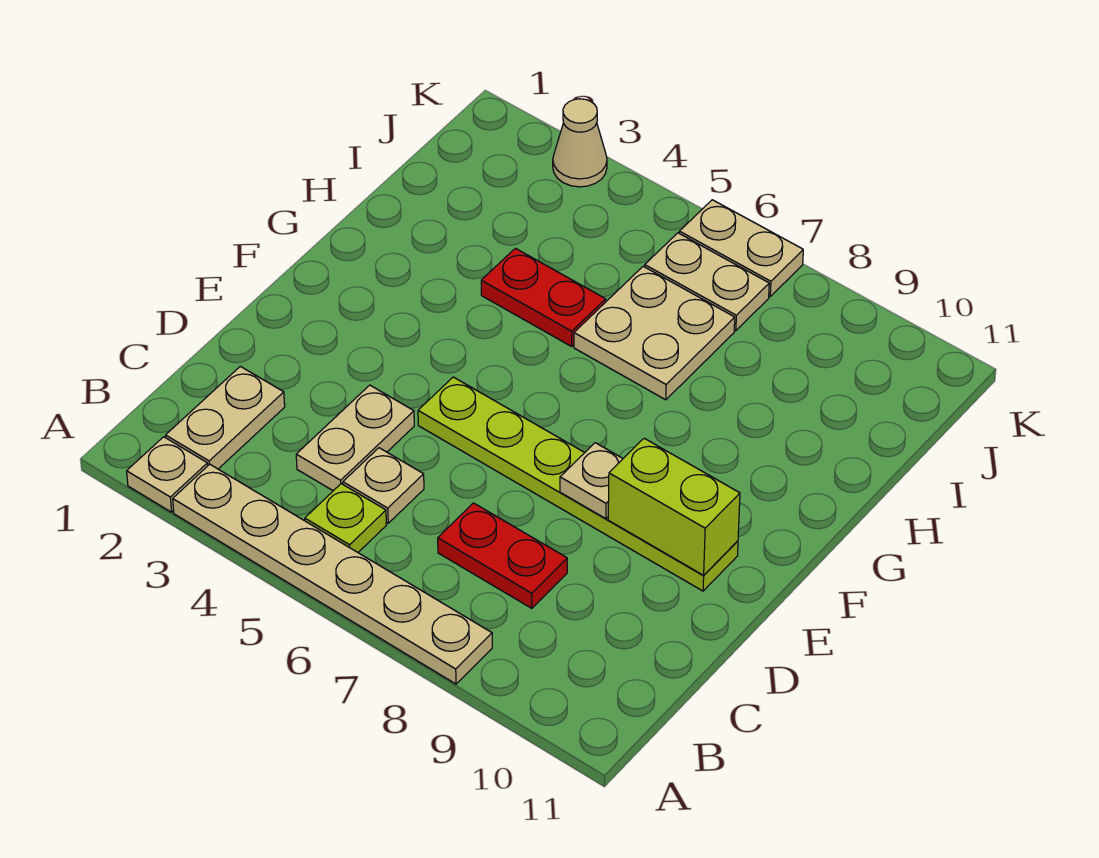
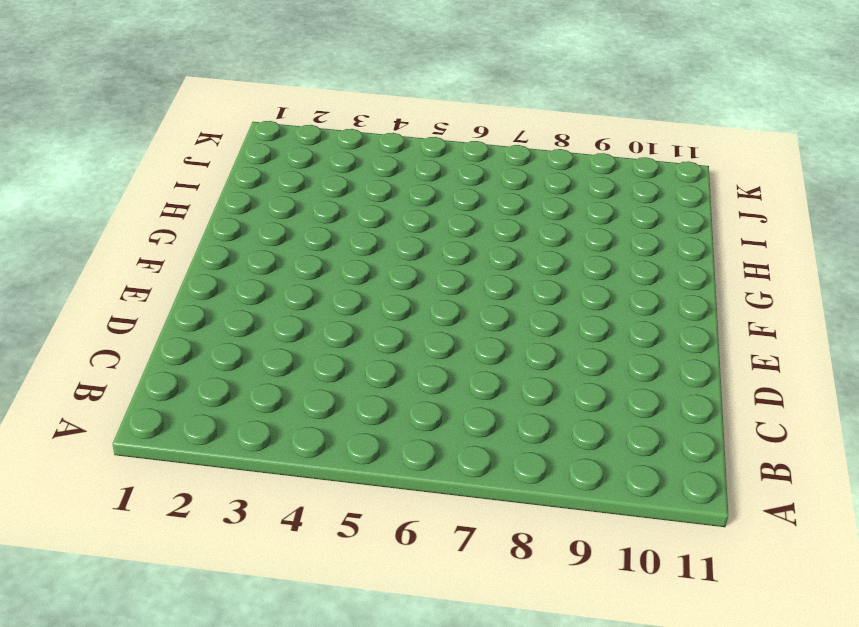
none -> tan 1x1 plate [127,437,208,512]
none -> tan 1x6 plate [173,464,492,684]
none -> tan 1x2 plate [166,366,285,469]

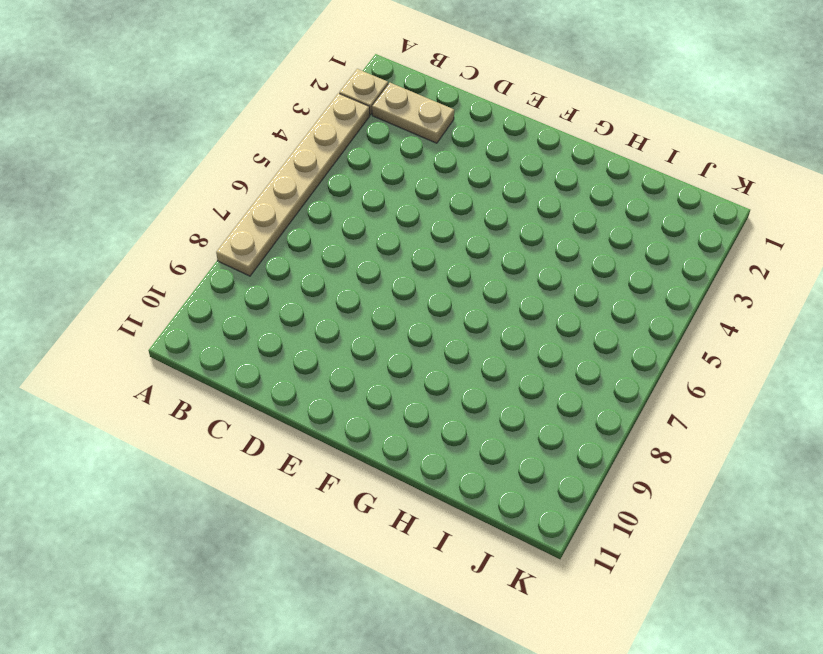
none -> lime 1x1 plate [305,484,386,552]
none -> tan 1x2 plate [296,385,414,491]
none -> tan 1x1 plate [343,448,424,523]

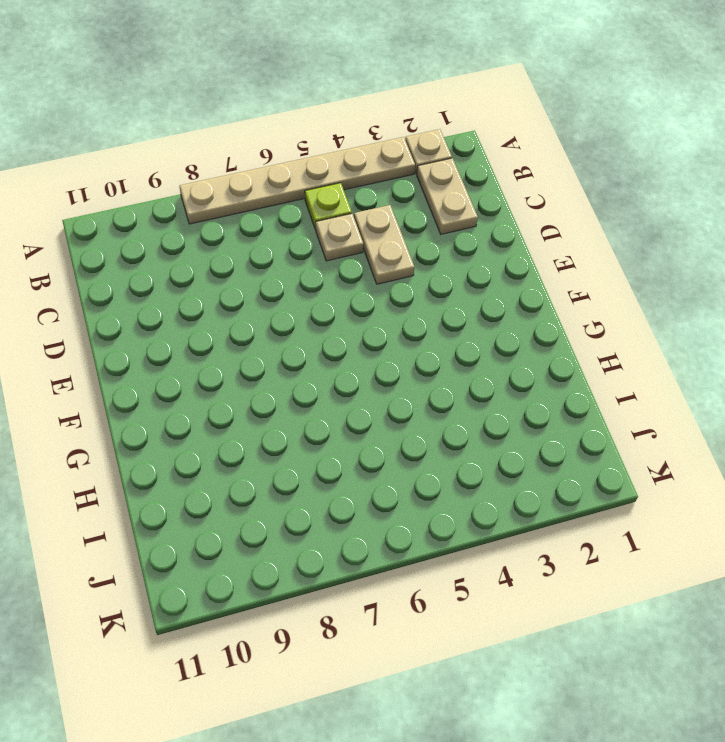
none -> red 1x2 plate [438,503,567,608]
none -> lime 1x6 plate [418,377,738,591]
none -> red 1x2 plate [481,248,606,346]

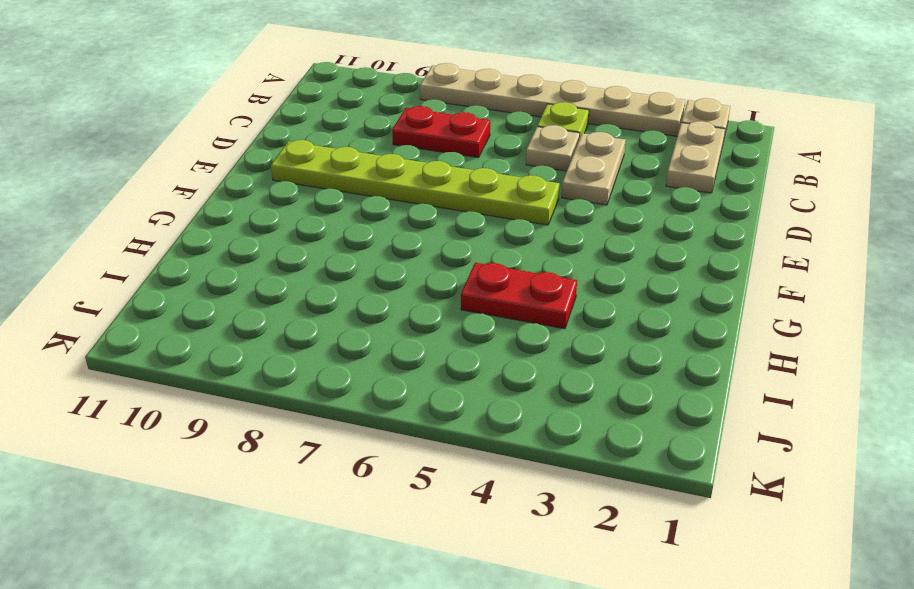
none -> tan 2x2 plate [574,266,735,400]
none -> tan 1x2 plate [645,233,769,331]
none -> tan 1x1 cone [553,99,607,187]

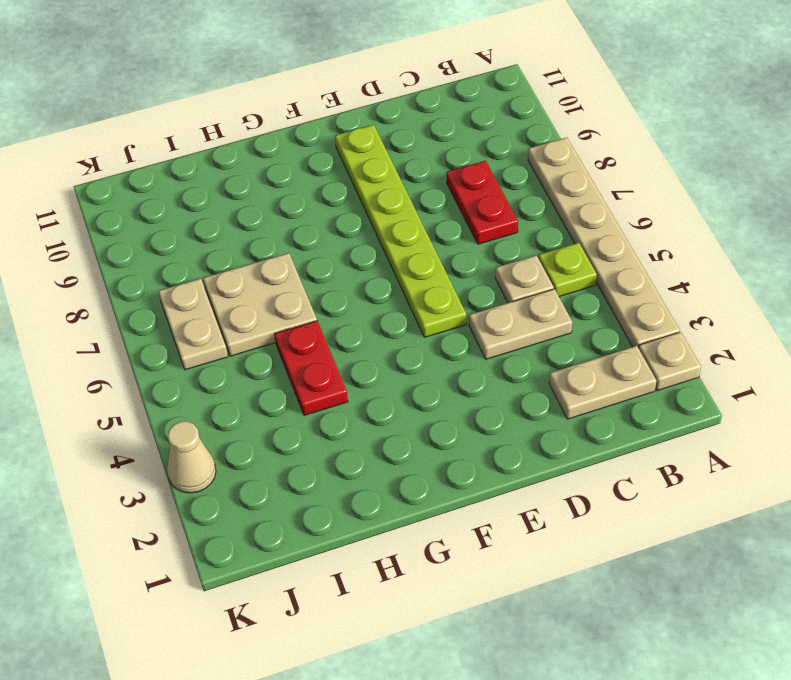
none -> tan 1x2 plate [679,200,803,296]
none -> tan 1x1 plate [560,443,623,519]
none -> lime 1x2 brick [608,438,740,575]

